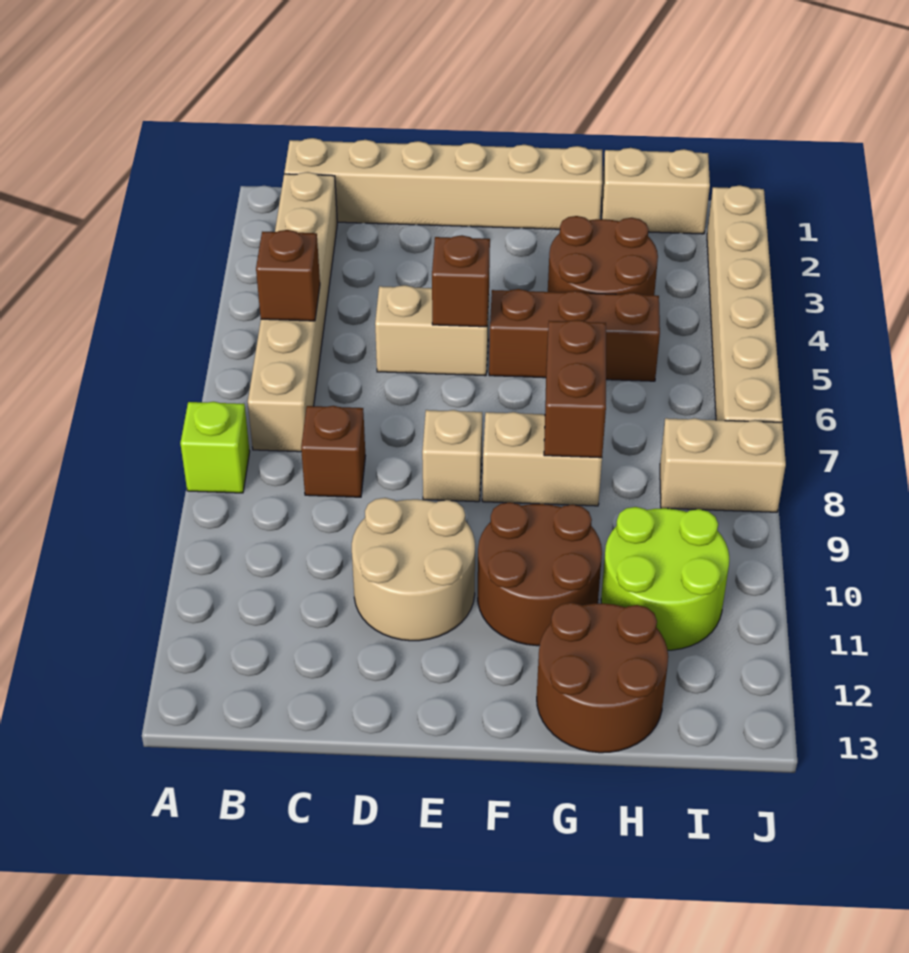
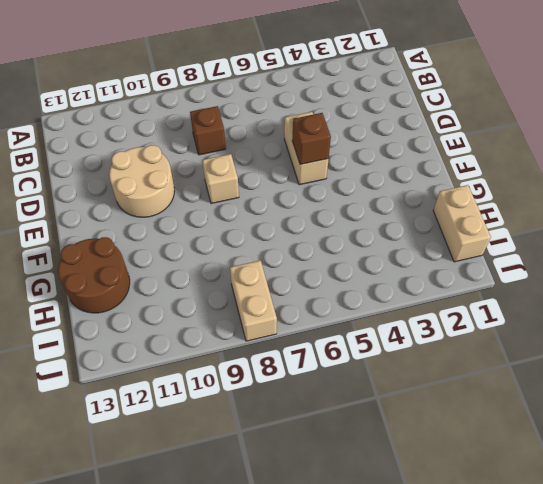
none -> lime 1x1 brick [180,402,250,493]
none -> tan 1x6 brick [284,138,602,229]
none -> tan 1x6 brick [248,172,337,452]

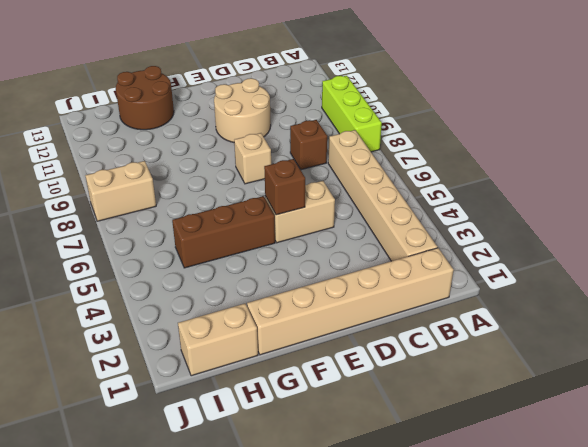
lime 1x3 brick [322,76,382,152] -> lime 1x1 brick [180,402,250,493]
none -> tan 1x2 brick [482,412,602,506]
none -> brown 2x2 round brick [478,502,602,646]
none -> brown 2x2 round brick [548,216,658,295]

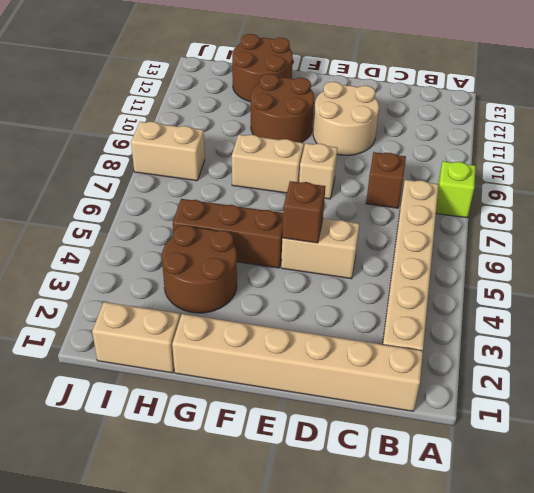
none -> lime 2x2 round brick [601,507,729,650]
none -> tan 1x6 brick [707,185,782,422]
none -> brown 1x1 brick [256,230,320,321]

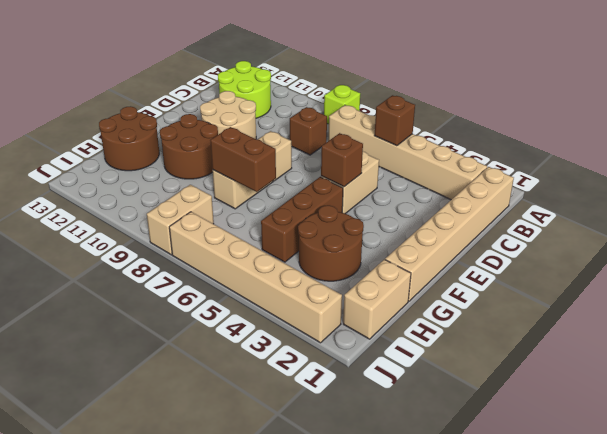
lime 2x2 round brick [218,61,271,118] -> lime 2x2 round brick moved to [601,507,729,650]

